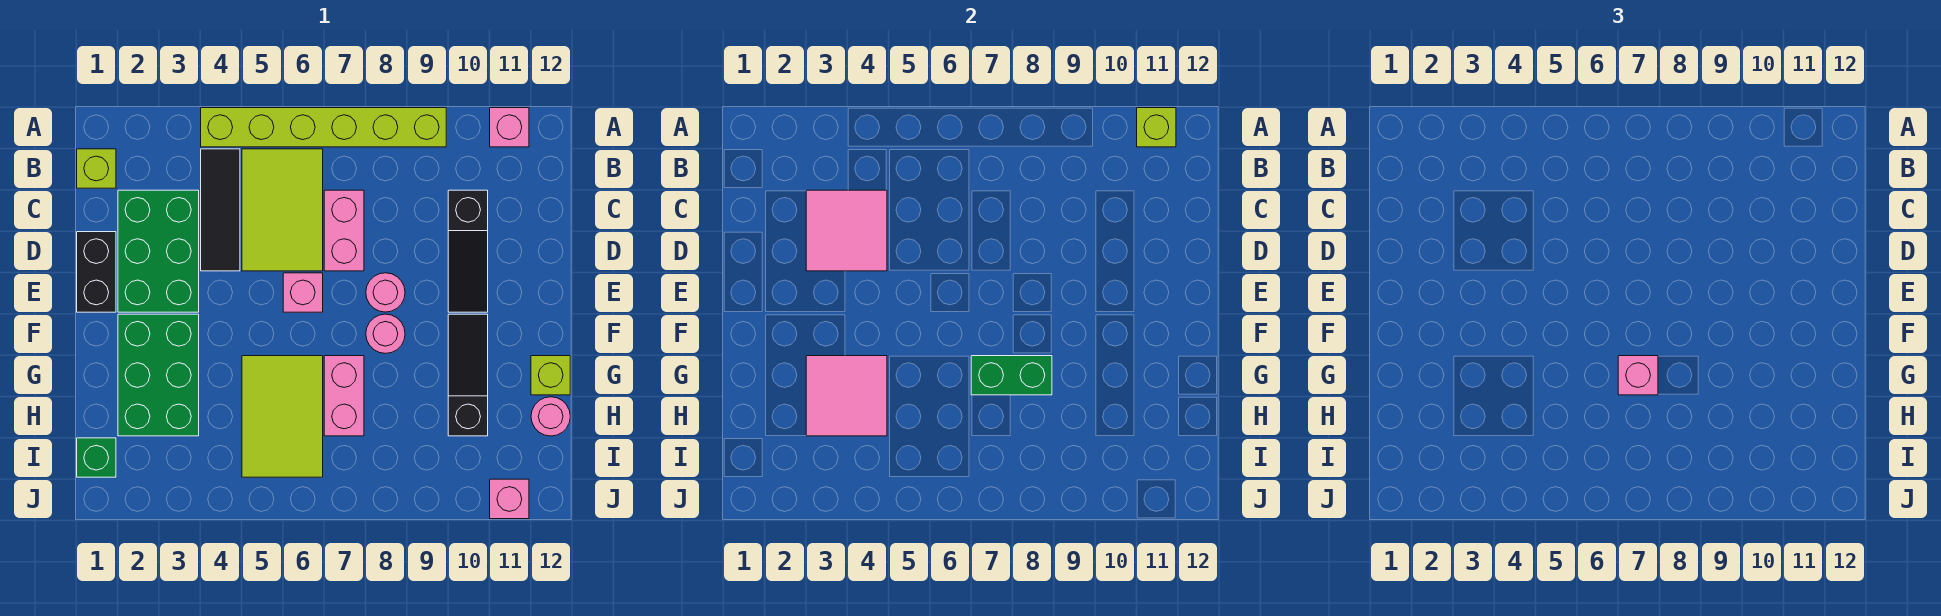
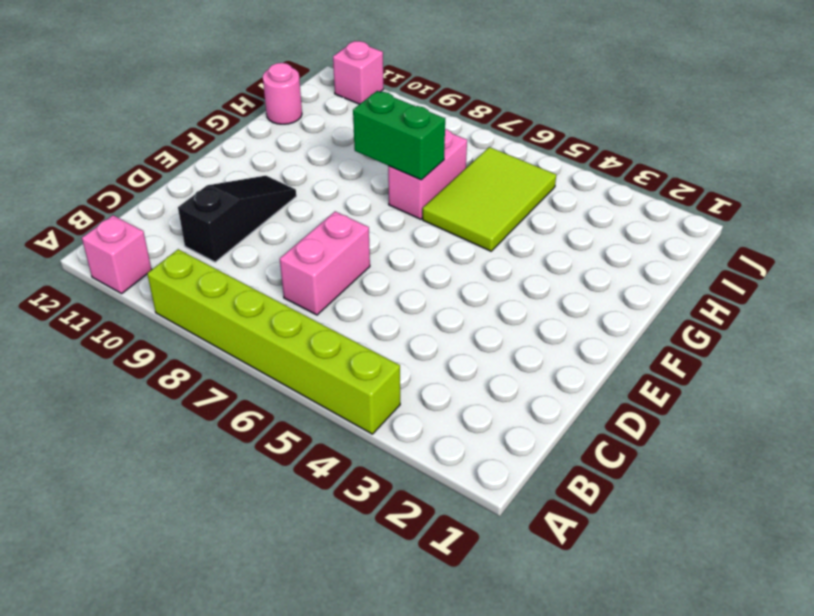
none -> lime 1x1 brick [77,149,116,188]
none -> black 1x3 tile [201,149,240,271]
none -> lime 2x3 tile [242,149,323,271]

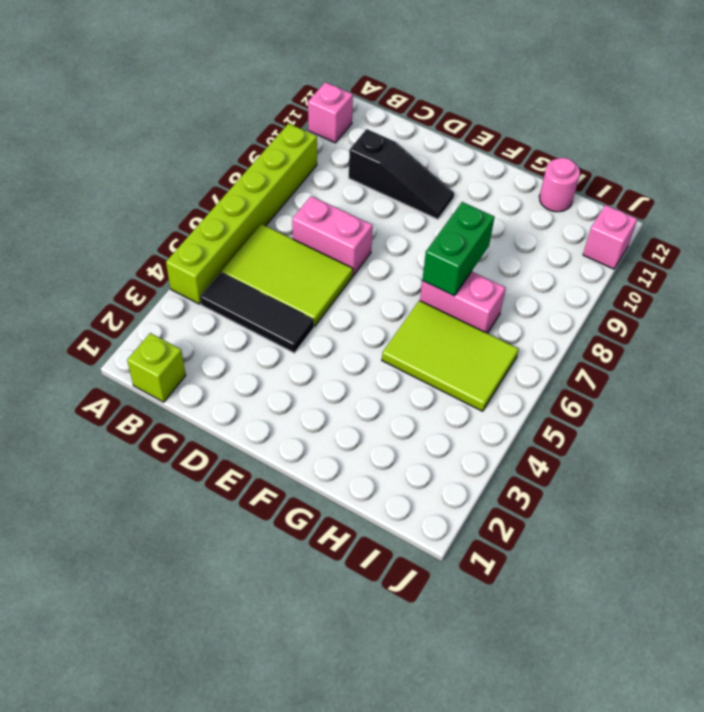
none -> green 2x3 brick [118,190,199,312]
none -> black 1x2 brick [77,232,116,312]
none -> pink 1x1 brick [283,273,323,312]

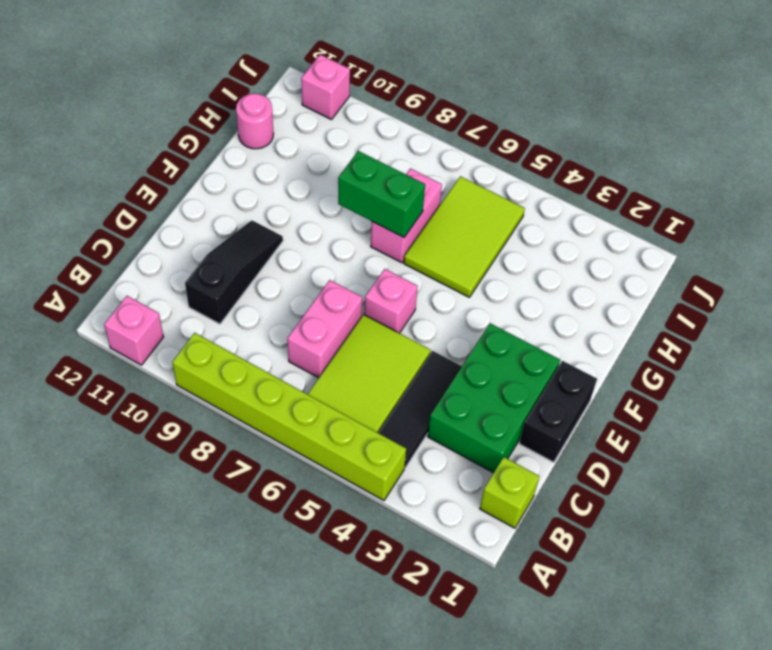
none -> pink 1x1 round brick [366,273,405,312]
none -> green 2x3 brick [118,314,199,436]
none -> pink 1x1 round brick [366,314,405,353]

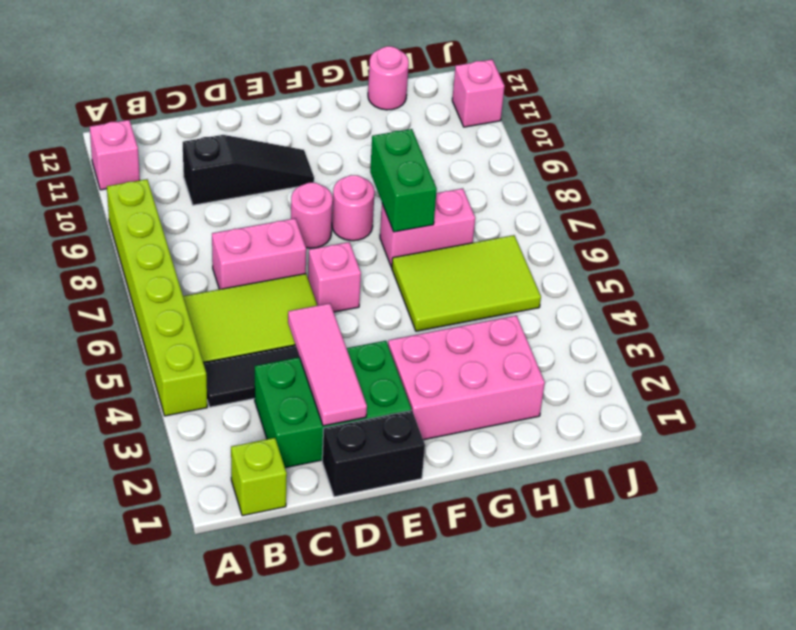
pink 1x3 tile [288,303,367,426] -> pink 2x2 tile [806,190,887,271]
pink 2x3 brick [388,316,545,440] -> green 2x3 brick [118,314,199,436]
none -> black 1x3 slope [448,314,488,436]
none -> lime 1x1 brick [531,356,570,395]
none -> green 1x1 brick [77,438,116,477]

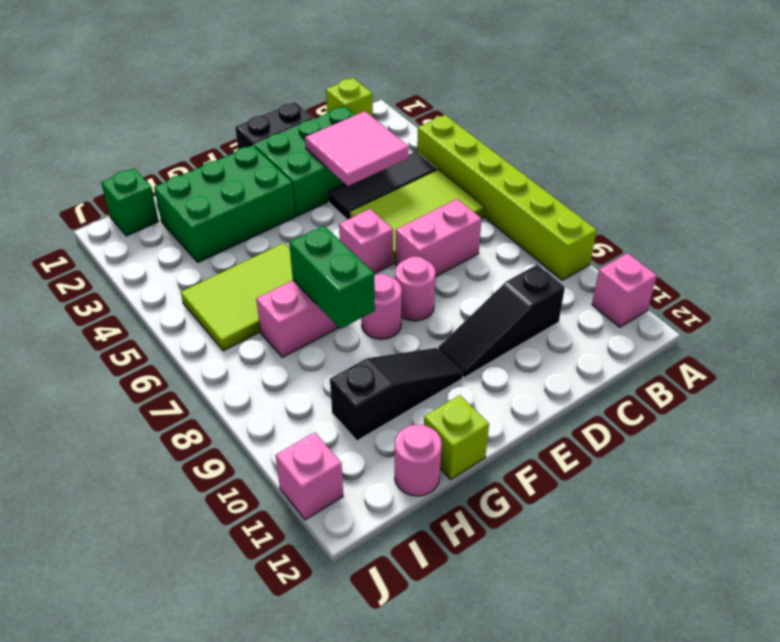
none -> lime 1x1 brick [1137,108,1176,147]
none -> pink 2x2 tile [806,356,887,436]
none -> pink 1x1 brick [1618,356,1658,395]

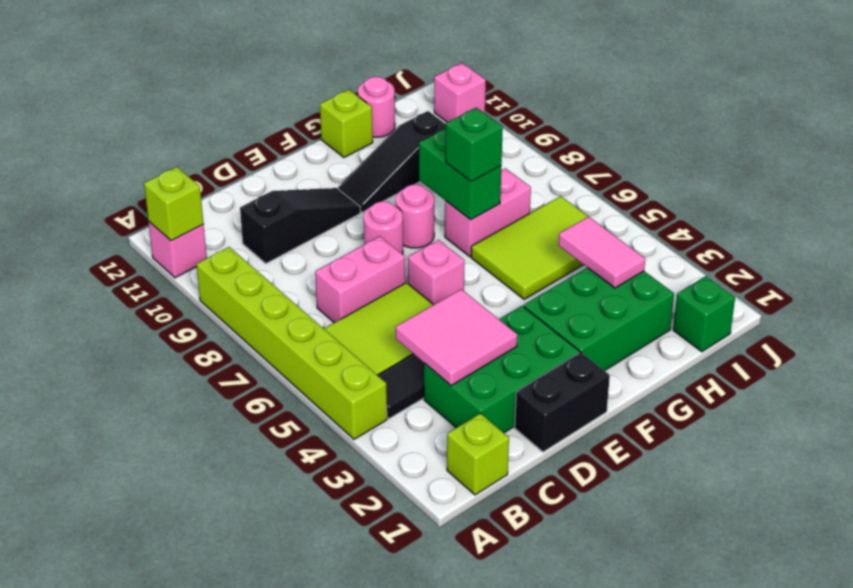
green 1x1 brick [446,108,503,181] -> pink 1x1 brick [1618,356,1658,395]
pink 1x2 tile [558,217,645,288] -> pink 2x2 tile [806,356,887,436]

